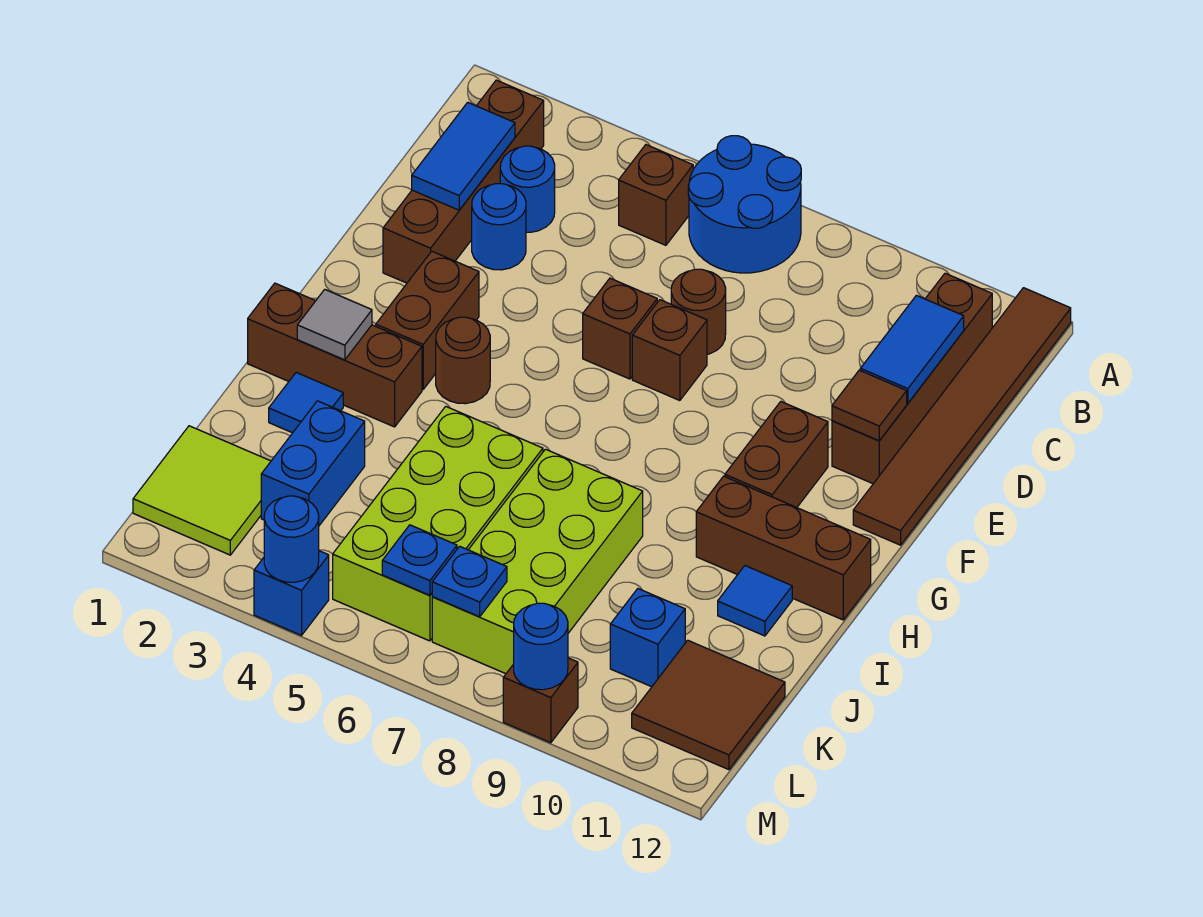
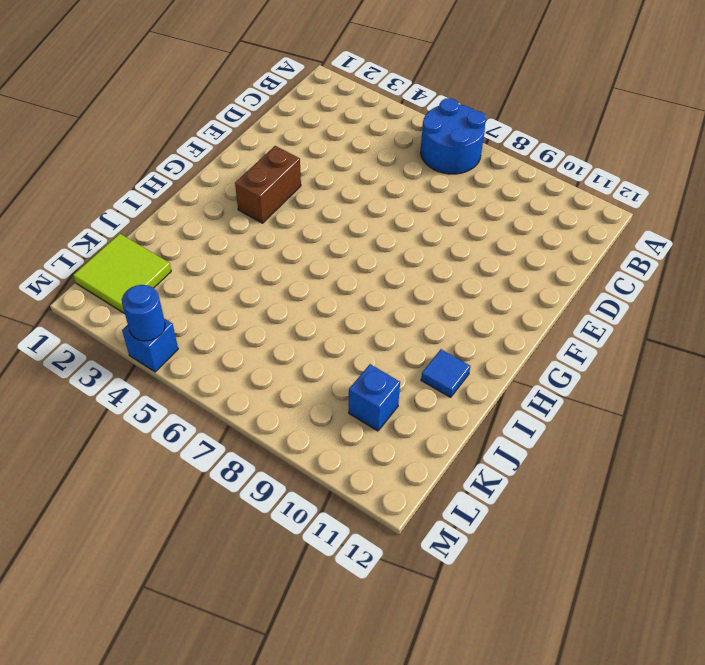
none -> brown 1x6 tile [853,288,1071,545]
none -> brown 1x4 brick [383,80,544,283]
none -> brown 1x1 brick [619,145,693,245]
none -> brown 1x4 brick [832,273,992,484]

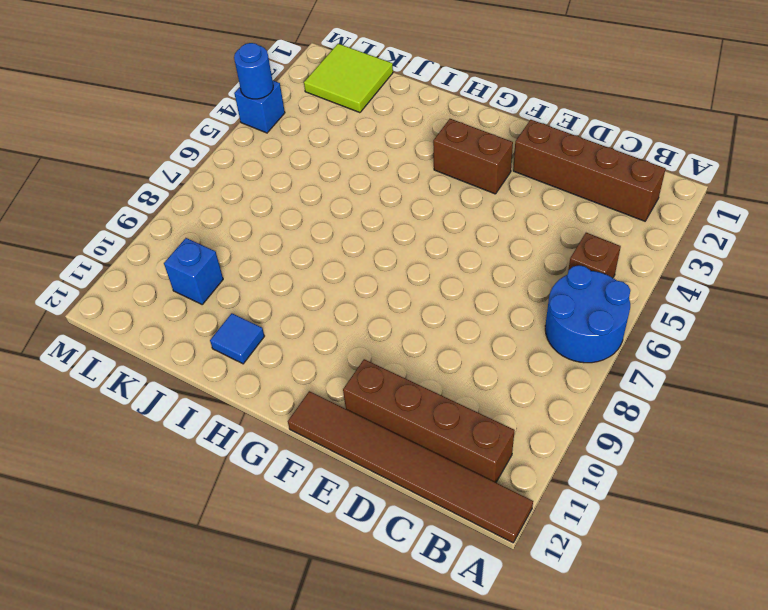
none -> blue 1x1 round brick [500,146,555,232]
none -> blue 1x1 round brick [472,184,526,270]
none -> brown 1x1 round brick [671,269,726,354]
none -> brown 1x1 brick [583,278,657,379]

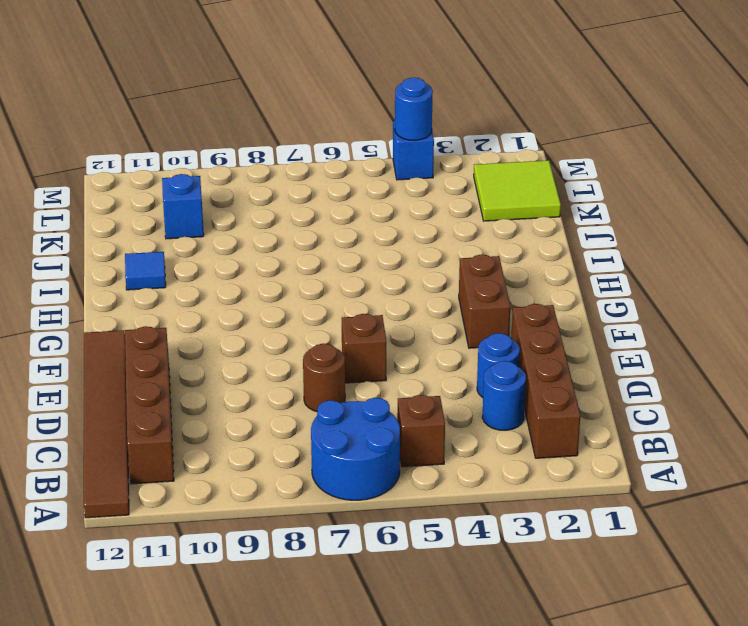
none -> brown 1x1 brick [632,300,707,401]
none -> brown 1x2 brick [725,402,828,508]
none -> brown 1x1 round brick [436,317,490,404]
none -> brown 1x3 brick [248,283,422,427]

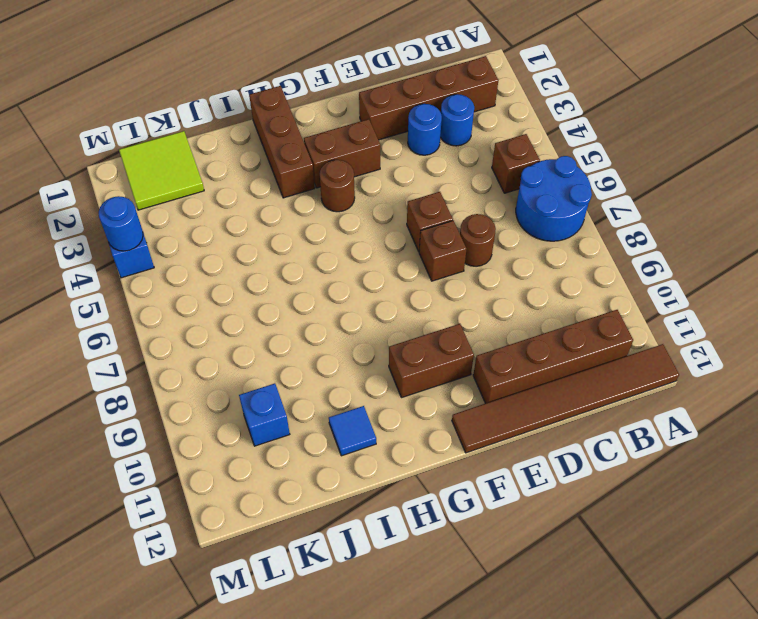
none -> brown 1x3 brick [696,476,871,620]
none -> blue 1x1 tile [269,373,343,433]
none -> lime 2x4 brick [333,406,543,641]
none -> lime 2x4 brick [432,449,643,674]

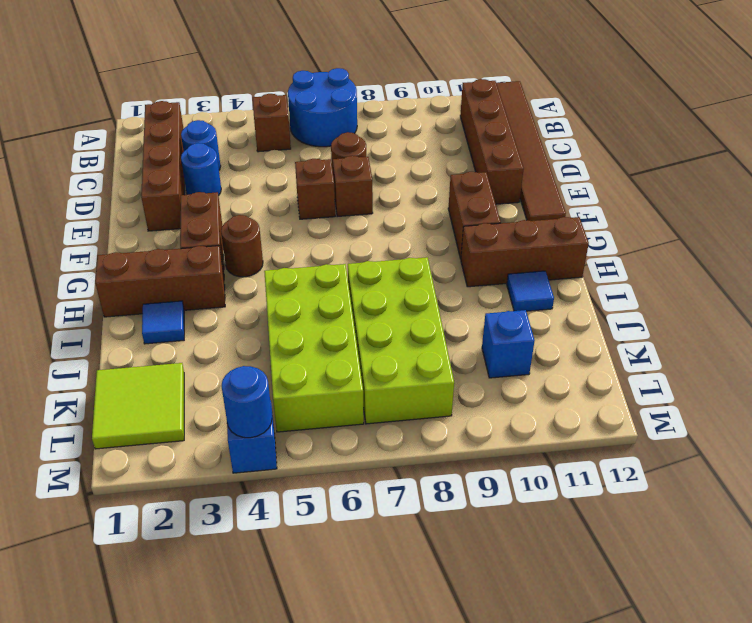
none -> blue 1x2 brick [261,401,365,525]
none -> brown 2x2 tile [632,640,785,770]
none -> brown 1x1 brick [503,658,578,743]
none -> blue 1x2 tile [412,102,515,210]

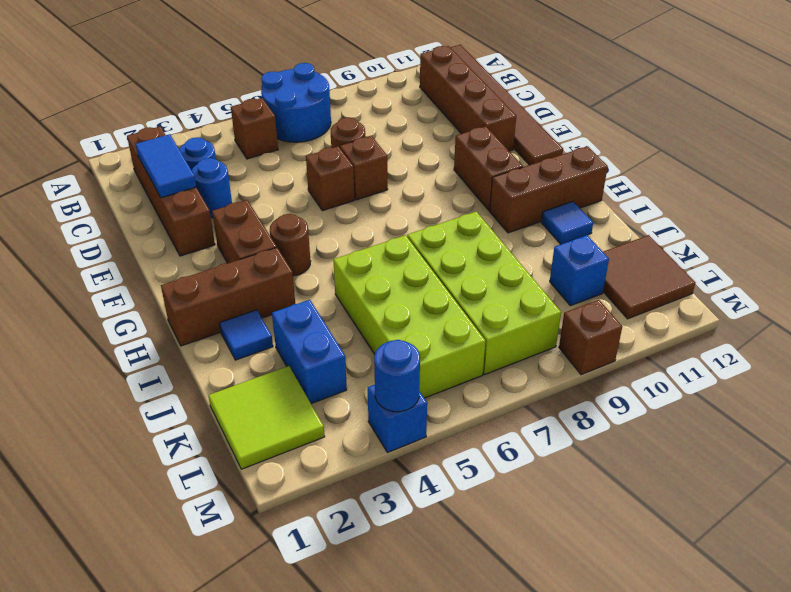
none -> blue 1x2 tile [860,295,964,403]
none -> brown 1x1 tile [832,370,907,441]
none -> grey 1x1 tile [297,290,372,360]
none -> blue 1x1 plate [382,525,457,595]

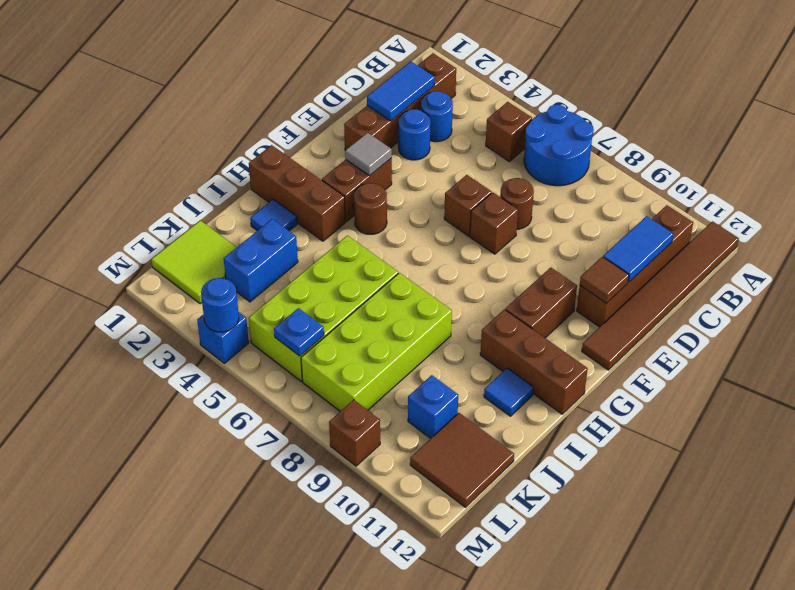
grey 1x1 tile [345,133,392,176] -> grey 1x1 tile moved to [297,290,372,360]
none -> blue 1x1 plate [432,546,507,617]
none -> blue 1x1 round brick [514,603,568,690]

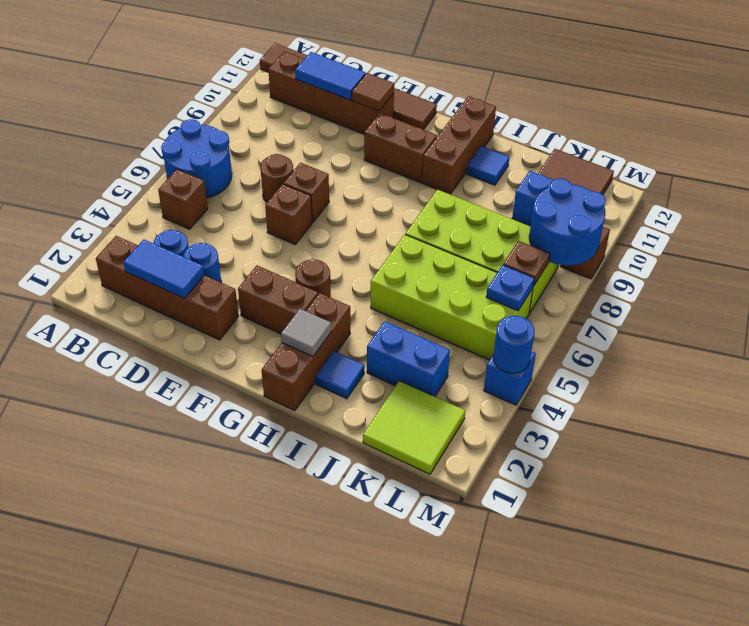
brown 1x1 plate [503,241,550,286] -> blue 1x1 plate [432,546,507,617]
blue 2x2 round brick [529,179,606,265] -> blue 1x1 round brick [514,603,568,690]

